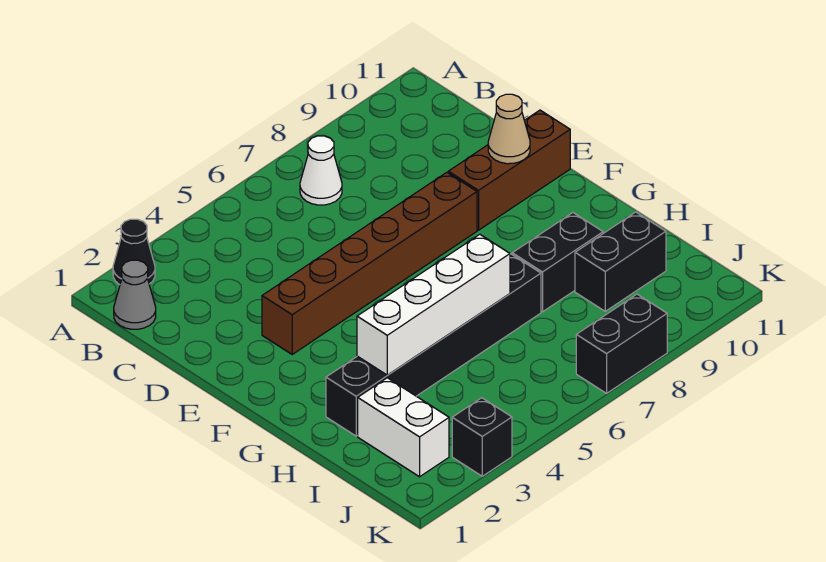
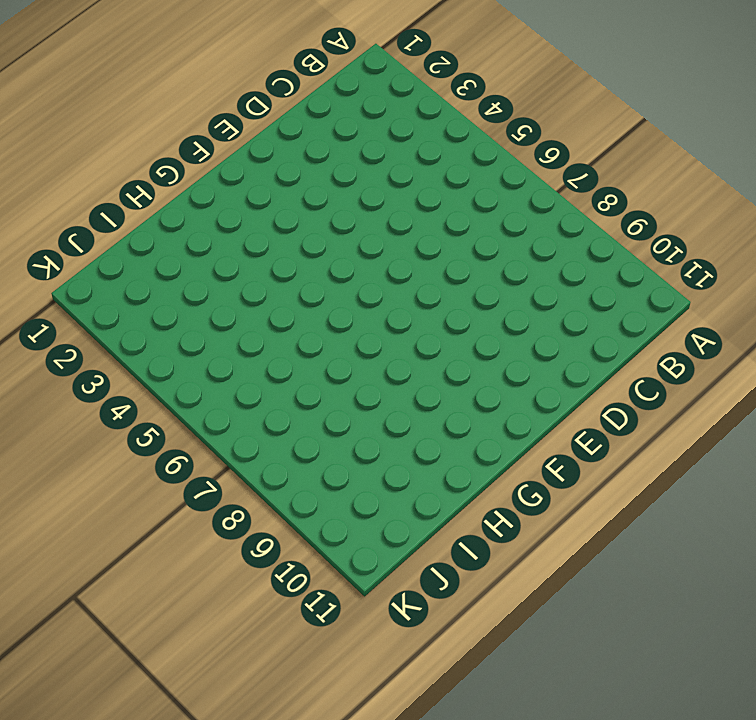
none -> black 1x1 cone [113,219,155,285]
none -> grey 1x1 cone [114,260,156,329]
none -> white 1x1 cone [300,136,342,205]

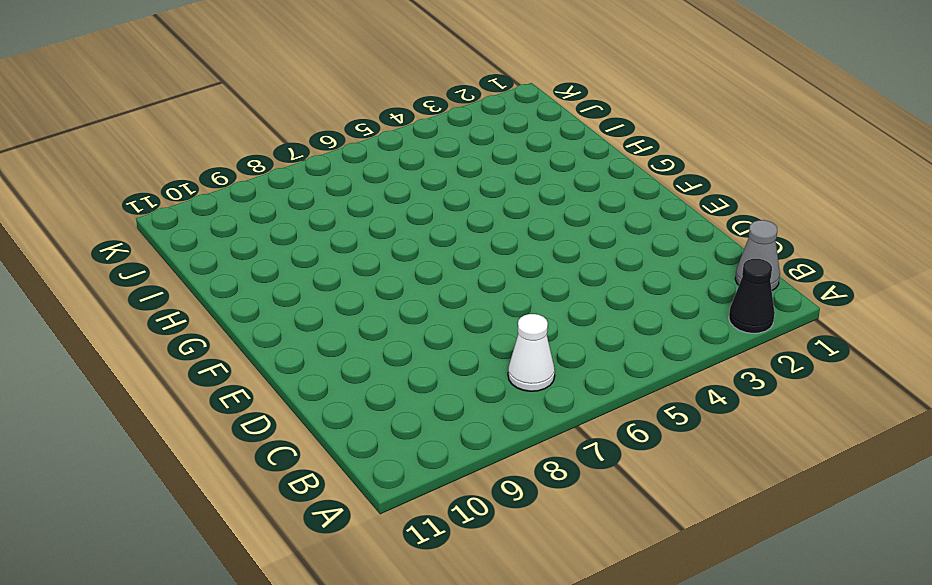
none -> brown 1x6 brick [262,172,477,354]
none -> brown 1x3 brick [448,110,570,230]
none -> black 1x6 brick [326,254,541,436]

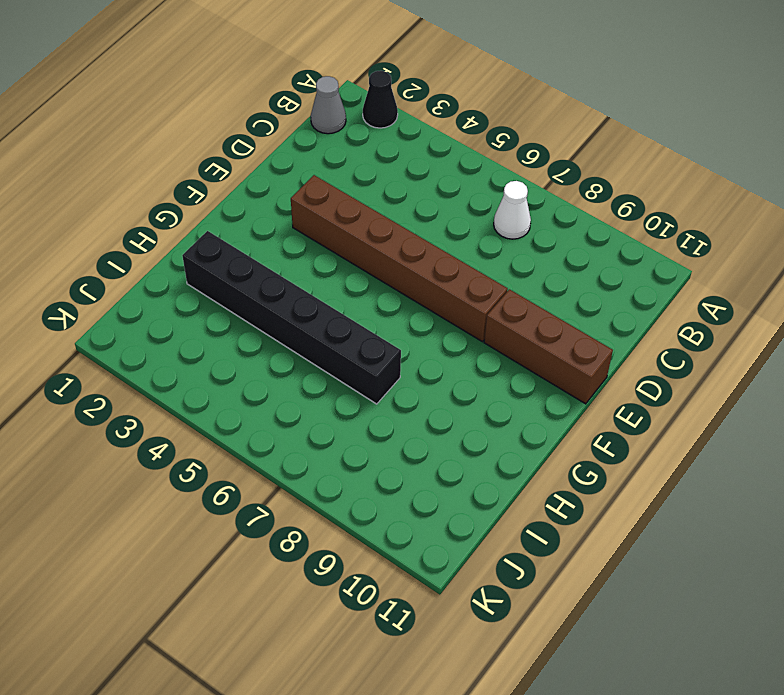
none -> black 1x2 brick [512,213,603,312]
none -> white 1x2 brick [358,378,449,477]
none -> black 1x2 brick [575,212,666,311]

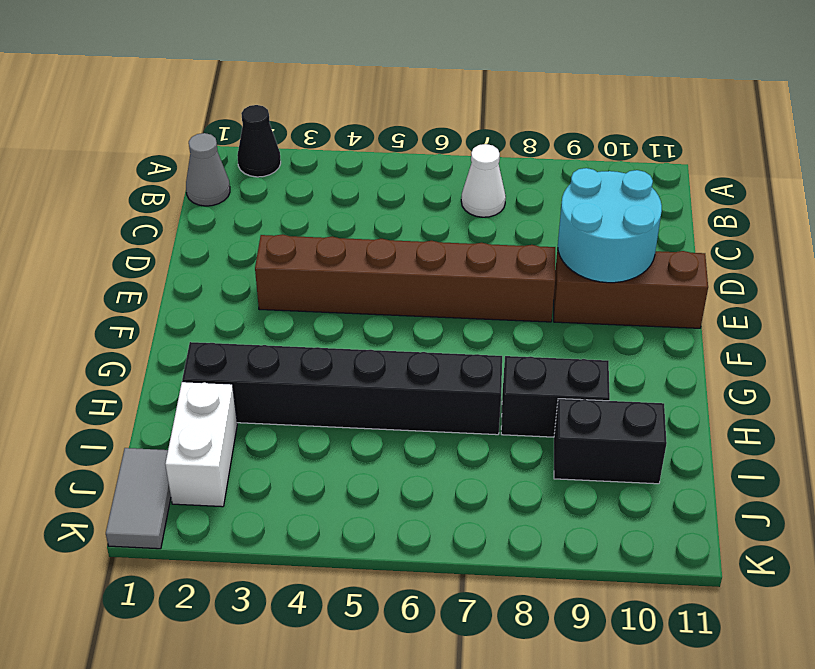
cyan 2x2 round brick [558,168,662,283] -> tan 1x1 cone [488,94,530,164]
grey 1x2 tile [106,448,171,549] -> none
none -> black 1x1 brick [452,398,512,476]
none -> black 1x2 brick [576,294,667,393]
none -> white 1x4 brick [357,234,510,375]

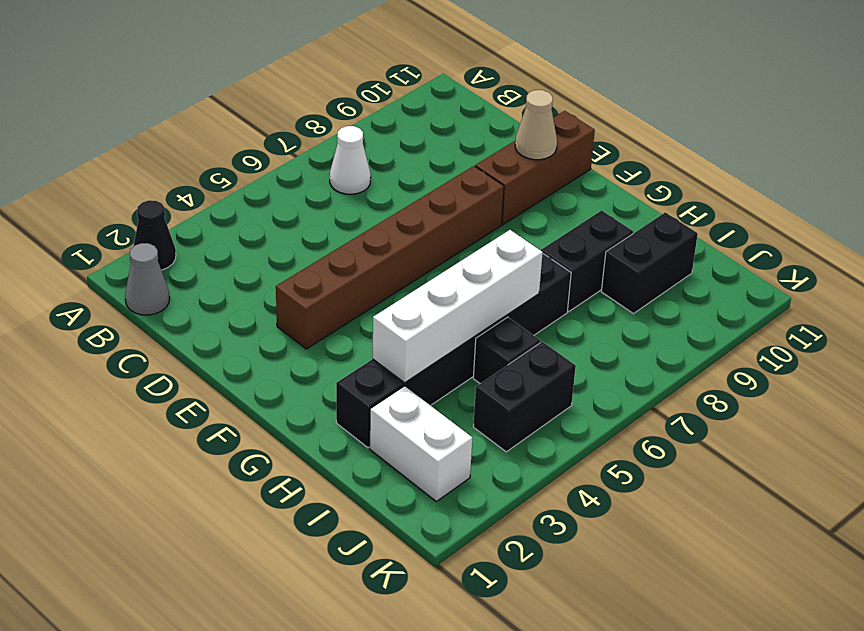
black 1x1 brick [473,317,540,384] -> black 1x1 brick moved to [452,398,512,476]
black 1x2 brick [473,342,576,452] -> black 1x2 brick moved to [576,294,667,393]

